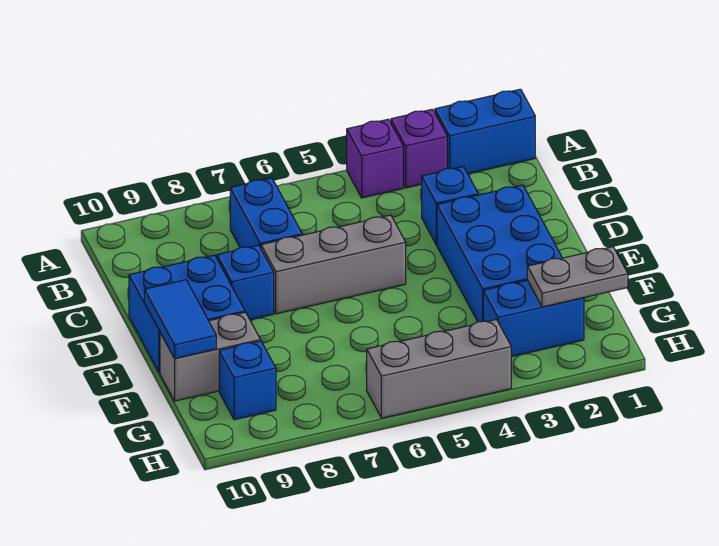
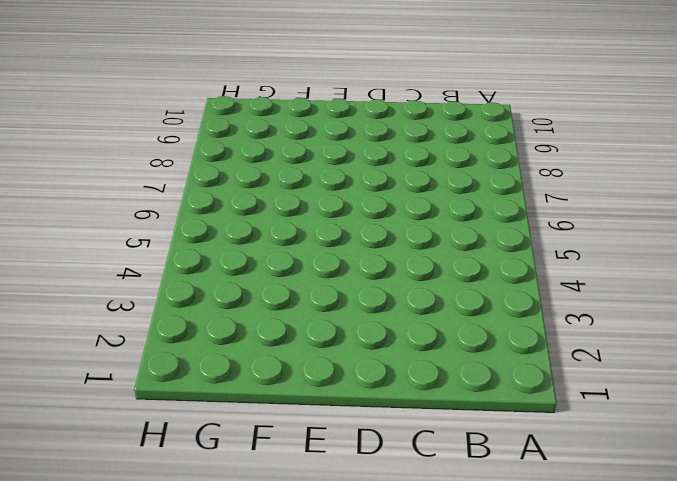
none -> blue 1x2 brick [435,89,535,174]
none -> purple 1x1 brick [391,109,447,188]
none -> purple 1x1 brick [347,119,403,198]

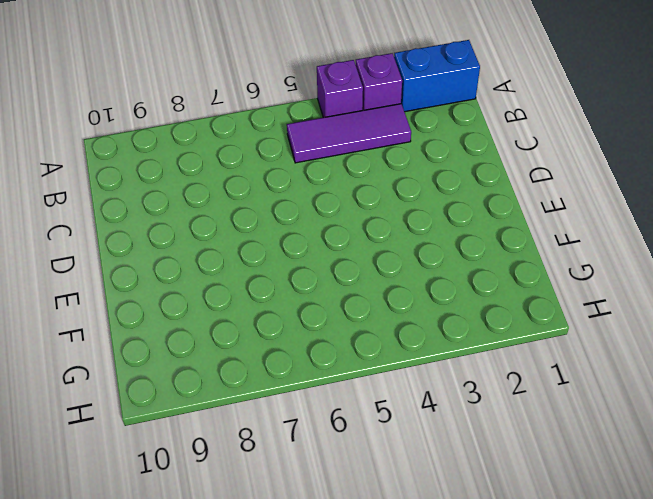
purple 1x3 tile [287,104,411,163] -> none
none -> blue 1x2 brick [230,178,302,248]
none -> blue 1x1 brick [422,166,478,245]
none -> blue 2x3 brick [437,185,562,322]

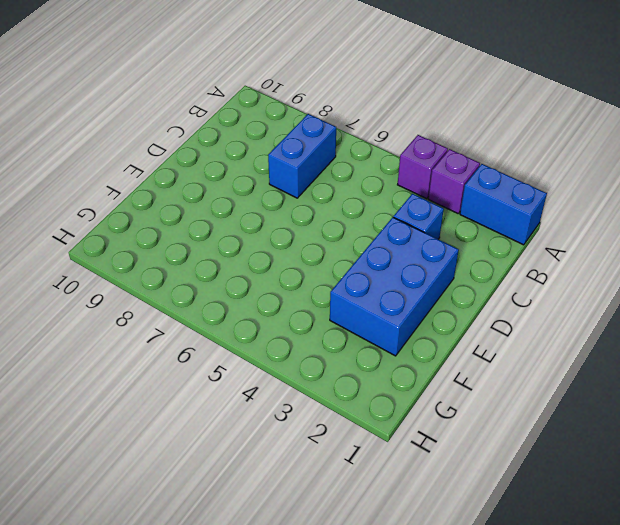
none -> grey 1x3 brick [261,215,406,314]
none -> blue 1x1 brick [217,245,274,320]
none -> blue 2x2 brick [129,255,245,373]

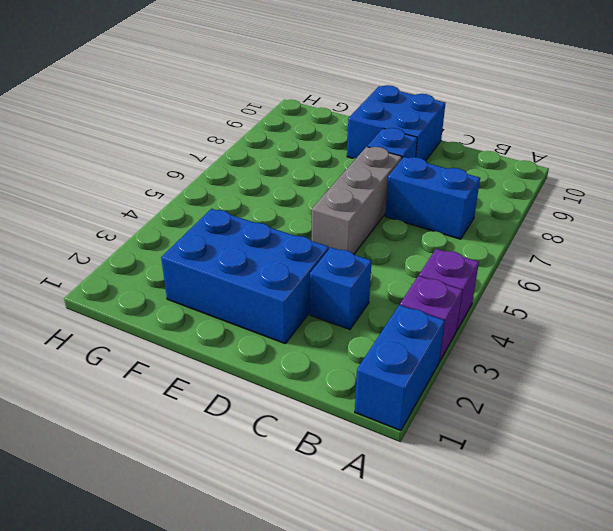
none -> grey 1x2 brick [160,312,260,401]
none -> blue 1x2 brick [483,280,584,357]
none -> blue 1x1 brick [219,341,276,420]

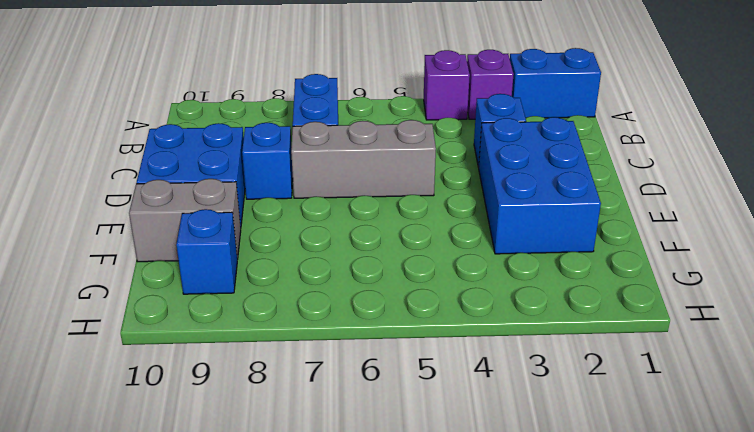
none -> blue 1x2 brick [483,280,584,357]
none -> grey 1x3 brick [367,320,511,418]
none -> blue 1x2 tile [144,280,216,358]

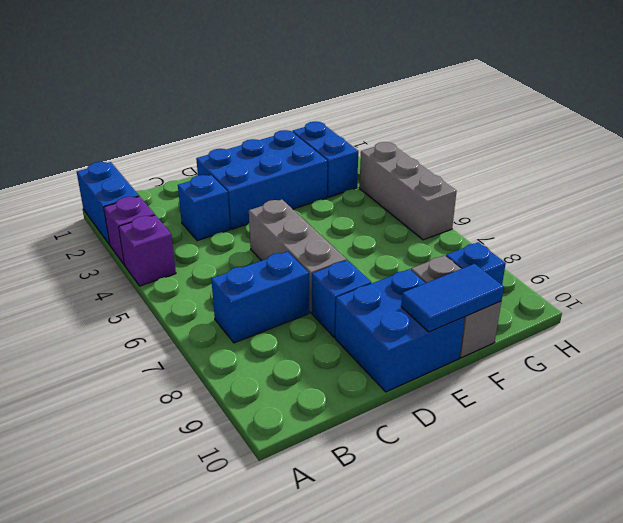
none -> grey 1x2 plate [527,247,628,307]

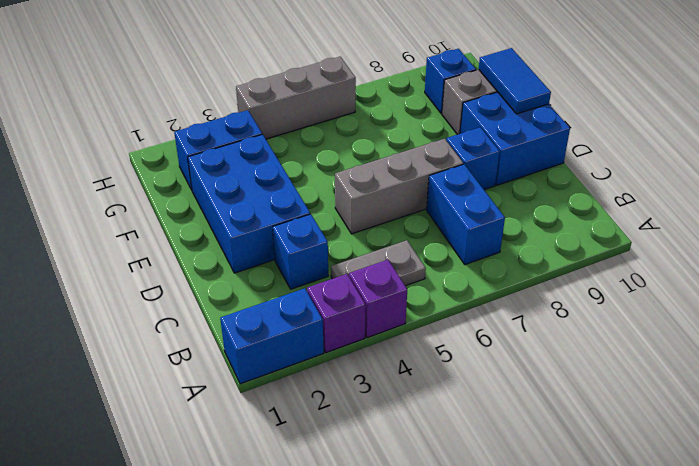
grey 1x2 plate [331,240,426,286] -> grey 1x2 plate moved to [527,247,628,307]

